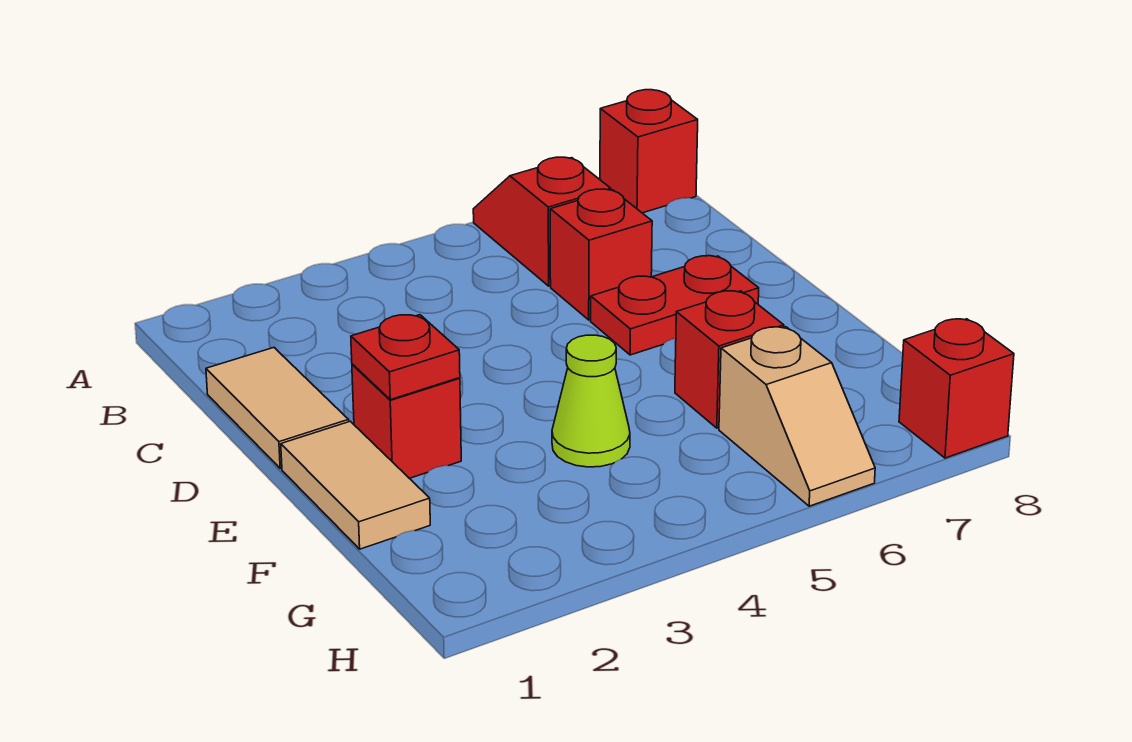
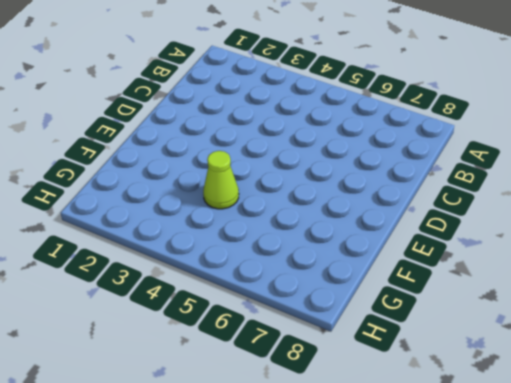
none -> red 1x2 slope [473,157,611,286]
none -> red 1x1 brick [600,90,698,213]
none -> tan 1x2 tile [206,348,349,468]

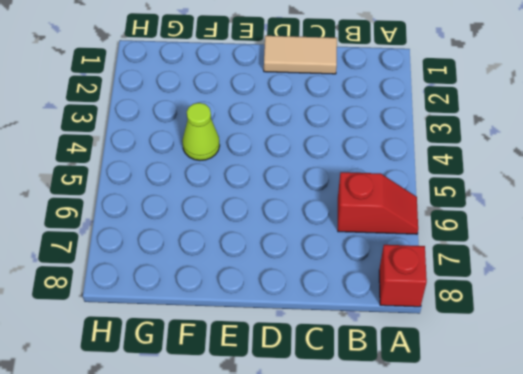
none -> red 1x1 brick [550,189,652,320]
none -> red 1x2 plate [591,256,759,355]
none -> tan 1x2 tile [281,421,430,549]

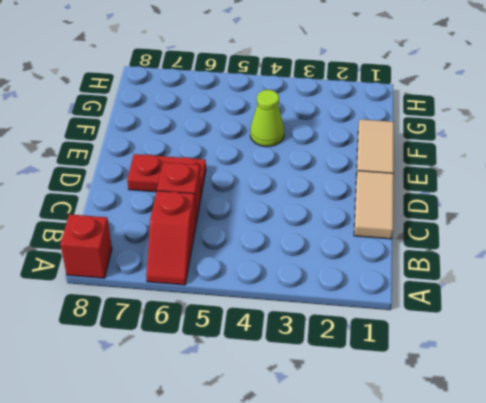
none -> red 1x1 brick [352,364,461,478]
none -> red 1x1 brick [675,291,784,428]
none -> tan 1x2 slope [719,327,875,506]

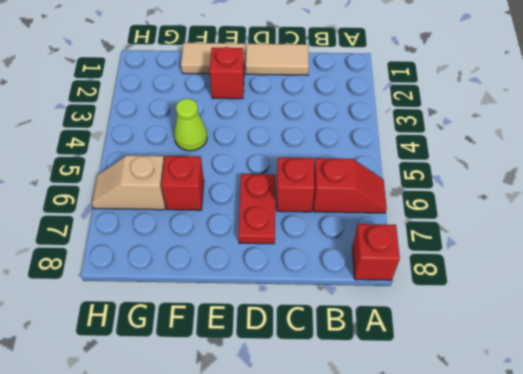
none -> red 1x1 brick [899,319,1014,458]
none -> red 1x1 plate [351,315,460,400]

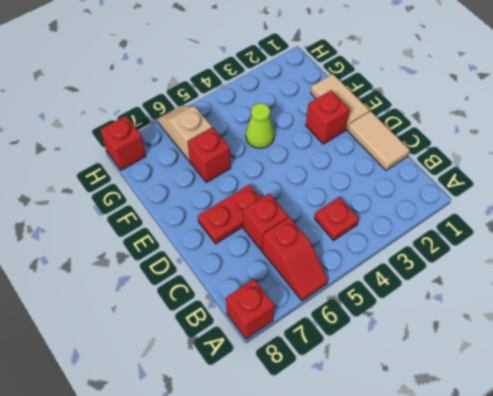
red 1x1 plate [314,197,359,240] -> red 1x1 plate moved to [351,315,460,400]

